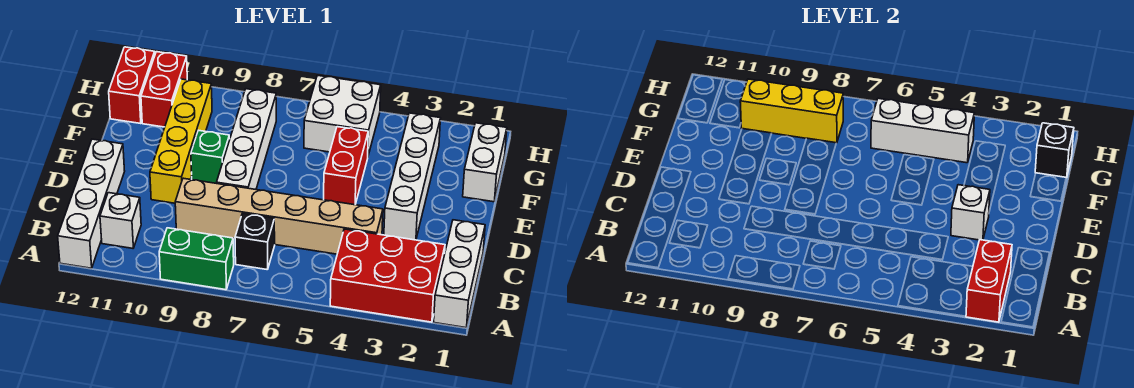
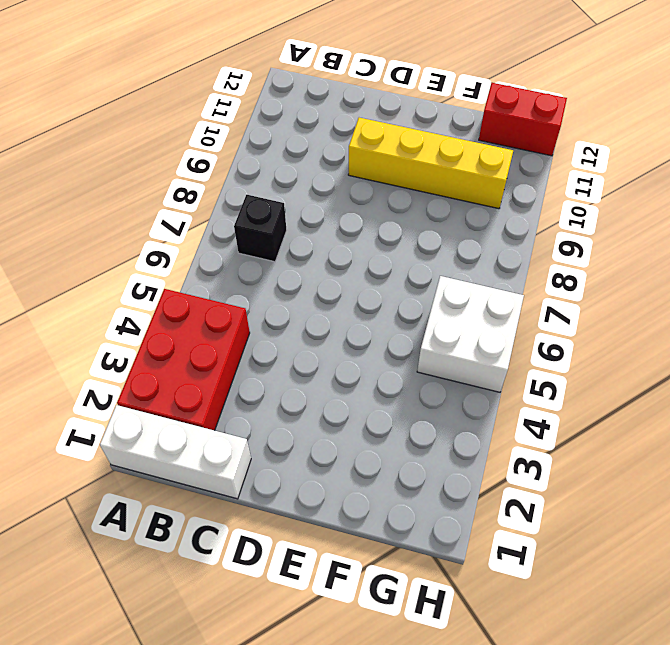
none -> green 1x2 brick [159,228,234,290]
none -> white 1x4 brick [58,139,125,268]
none -> white 1x1 brick [100,193,141,248]

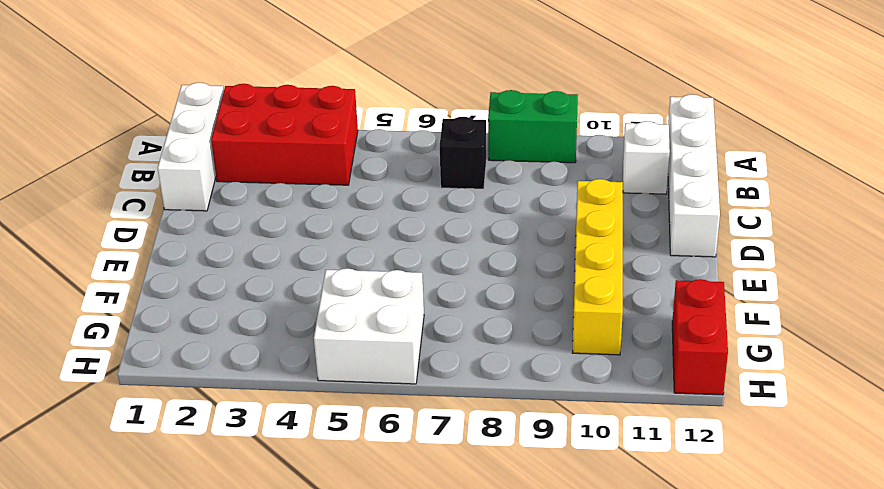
none -> tan 1x6 brick [175,178,383,254]
none -> white 1x4 brick [384,113,440,240]
none -> white 1x4 brick [217,89,276,189]

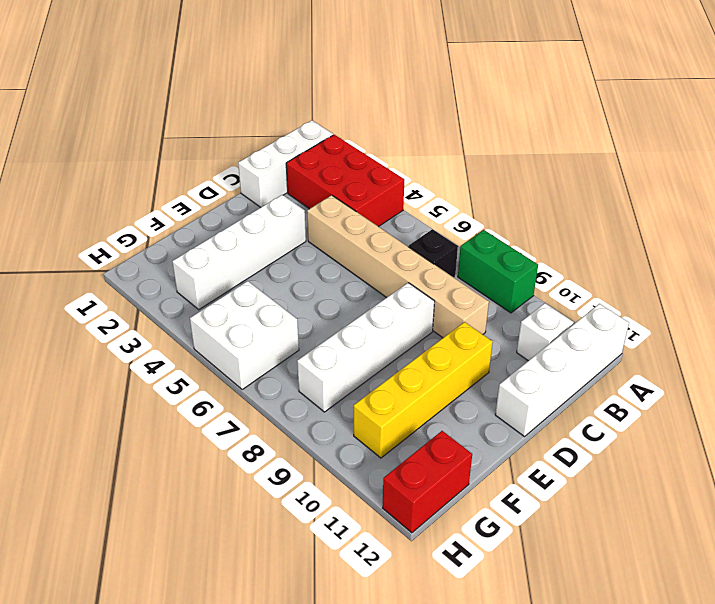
none -> red 1x2 brick [324,127,368,205]
none -> green 1x1 brick [191,130,230,183]
none -> white 1x2 brick [463,123,507,202]

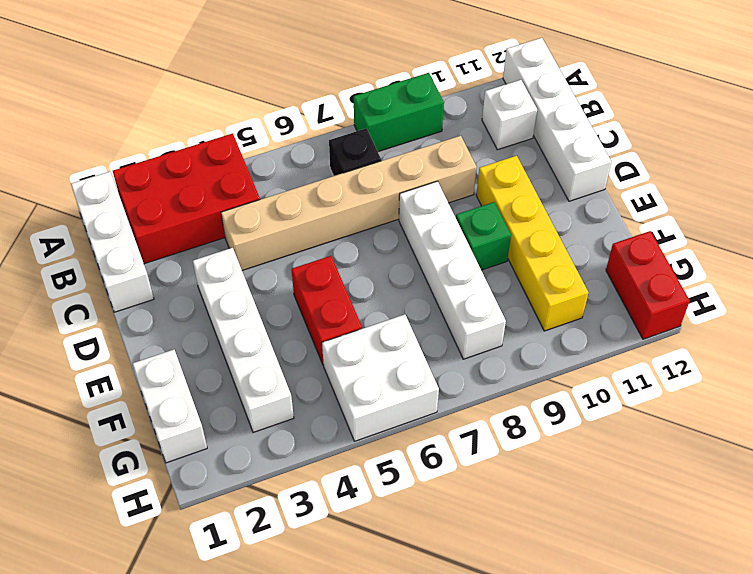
none -> red 1x2 brick [141,52,187,127]
none -> red 1x2 brick [966,240,1012,322]
none -> white 1x1 brick [951,185,990,240]

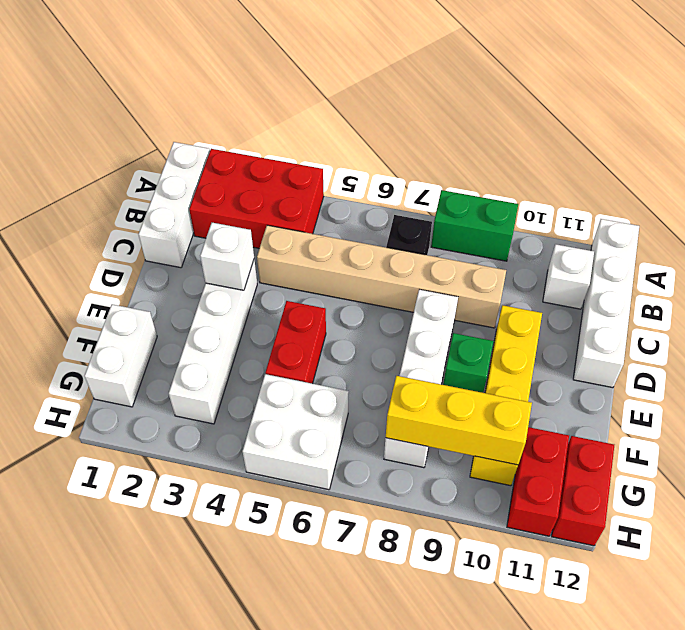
none -> red 1x2 brick [966,240,1012,322]
none -> black 1x1 brick [1035,123,1074,178]
none -> white 1x3 brick [871,98,974,163]

